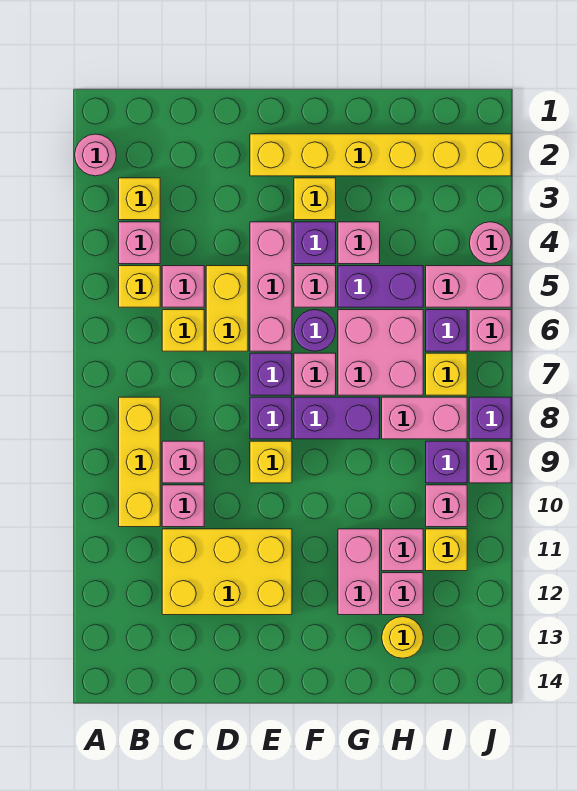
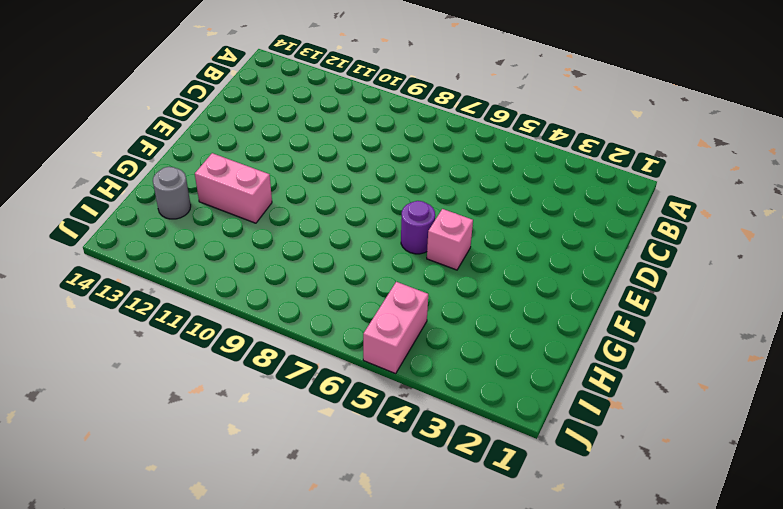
grey 1x1 round brick [153,167,191,219] -> yellow 1x1 round brick [382,617,423,658]
none -> pink 1x1 round brick [75,134,116,176]
none -> yellow 1x1 brick [119,178,160,220]
none -> pink 1x1 brick [119,222,160,264]
none -> yellow 1x1 brick [119,266,160,307]

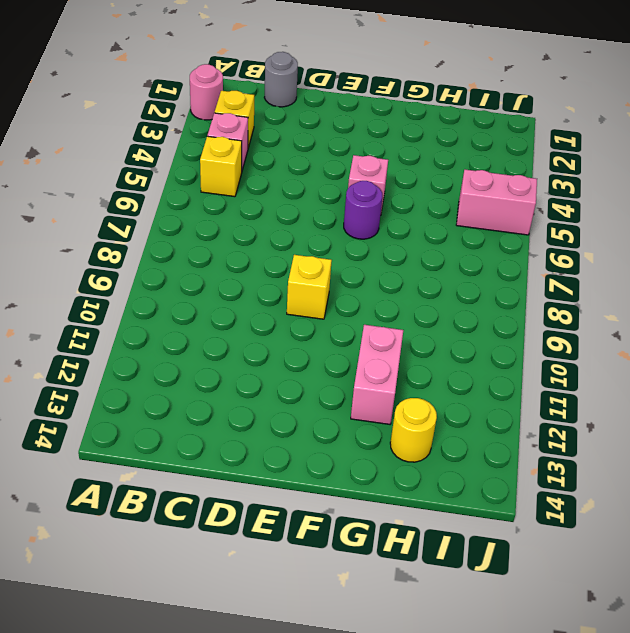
grey 1x1 round brick [264,52,298,107] -> none
none -> yellow 1x3 brick [119,397,160,527]
none -> pink 1x1 brick [162,266,204,307]
none -> yellow 1x1 brick [162,310,204,351]
none -> pink 1x1 brick [162,441,204,483]

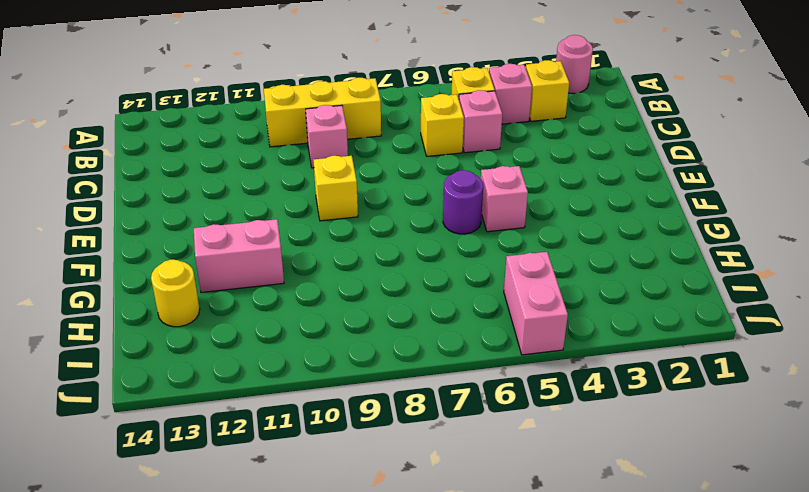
none -> pink 1x1 brick [162,485,204,527]
none -> yellow 2x3 brick [162,529,292,615]
none -> yellow 1x2 brick [206,266,248,351]
none -> yellow 1x6 brick [250,134,511,176]

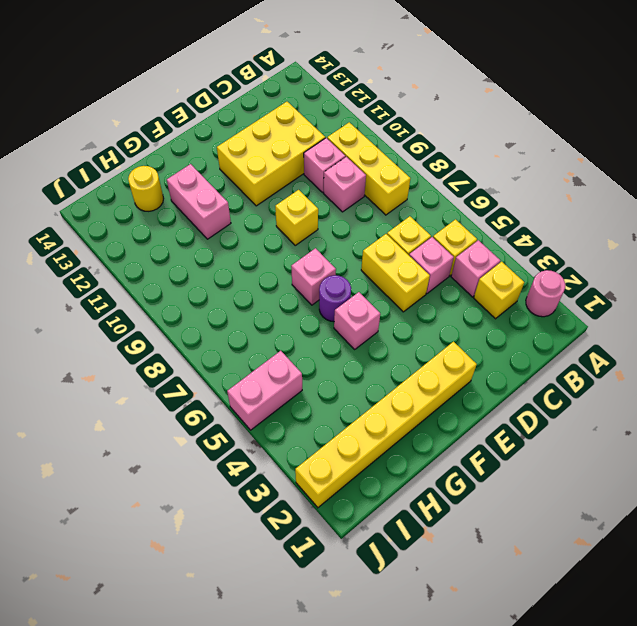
none -> pink 1x3 brick [250,222,292,351]
none -> purple 1x1 brick [250,353,292,395]
none -> purple 1x1 brick [250,397,292,439]
none -> yellow 1x1 brick [294,178,336,220]

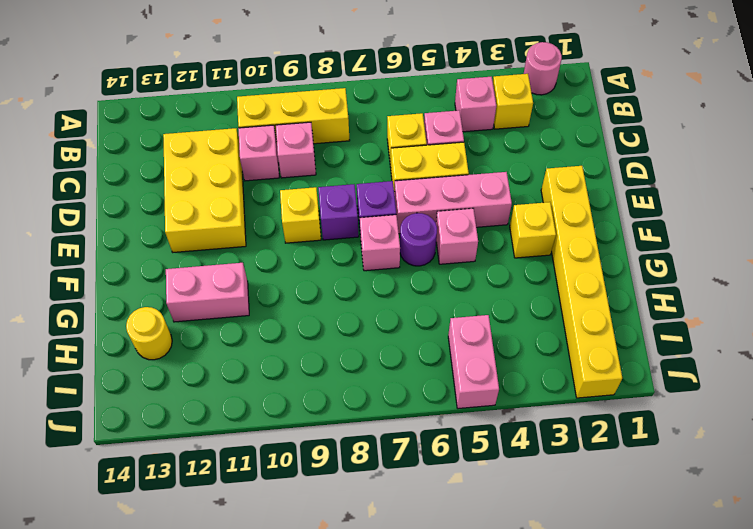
none -> yellow 1x1 brick [119,266,160,307]
none -> purple 1x1 brick [294,222,336,264]
none -> purple 1x2 brick [294,397,380,439]
none -> pink 1x1 brick [338,222,380,264]

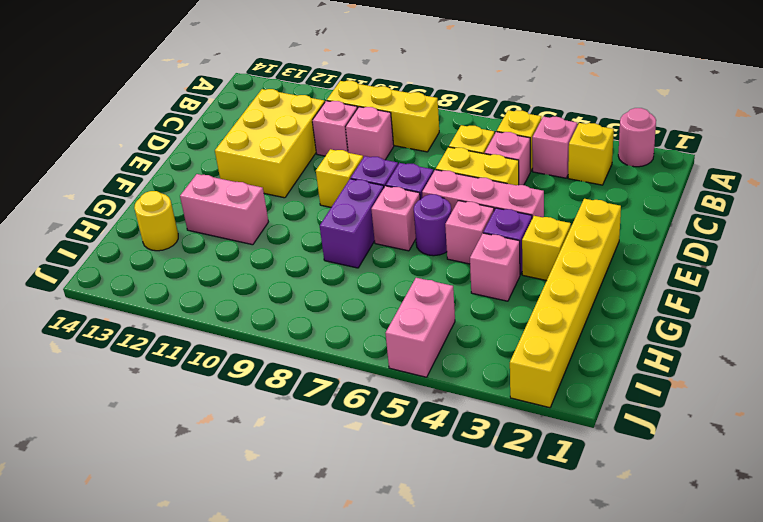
none -> purple 1x2 brick [338,266,423,307]
none -> pink 2x2 brick [338,310,423,395]
none -> pink 1x2 brick [382,397,467,439]
none -> pink 1x1 brick [382,529,423,571]

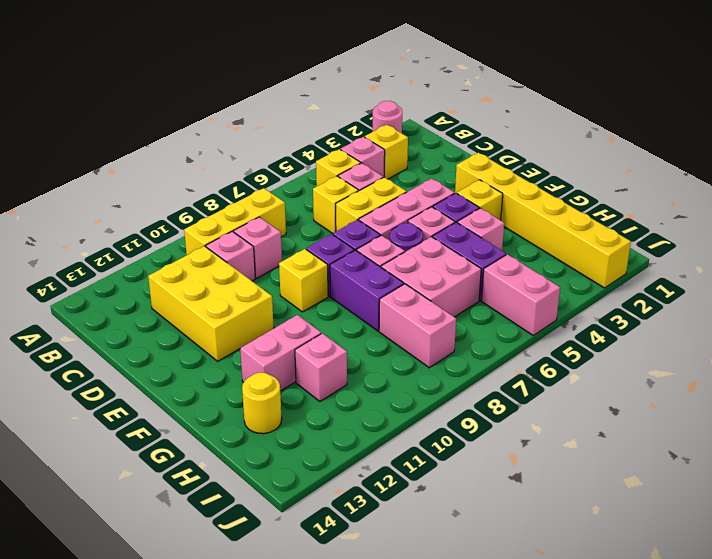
none -> pink 1x1 brick [382,573,423,615]
none -> purple 1x1 brick [426,310,467,351]
none -> yellow 1x1 brick [426,353,467,395]
none -> purple 1x1 brick [426,441,467,483]

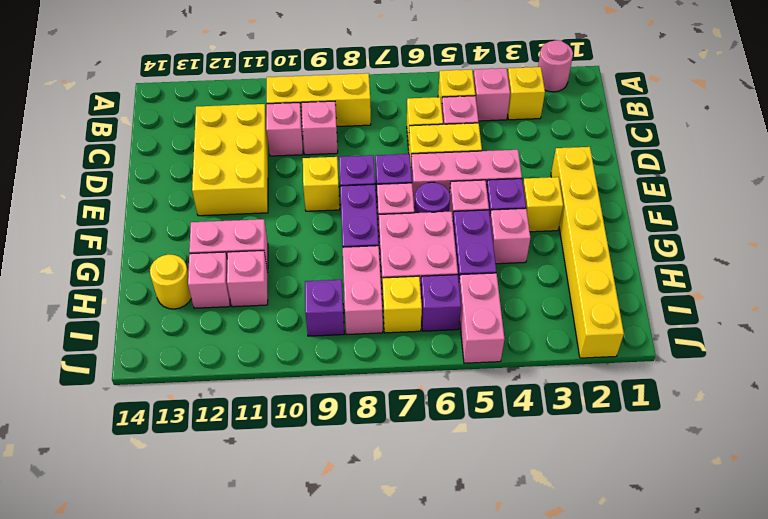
none -> pink 1x1 brick [426,485,467,527]
none -> yellow 1x1 brick [426,529,467,571]
none -> pink 1x1 round brick [469,222,511,264]
none -> pink 1x1 brick [469,310,511,351]

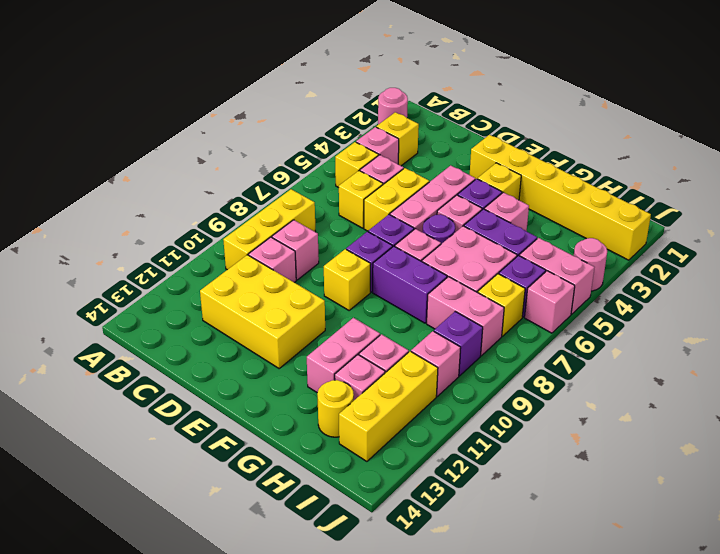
yellow 1x3 brick [339,351,438,461] -> yellow 1x1 brick [426,529,467,571]
none -> purple 1x1 brick [469,397,511,439]
none -> pink 1x1 brick [469,441,511,483]

